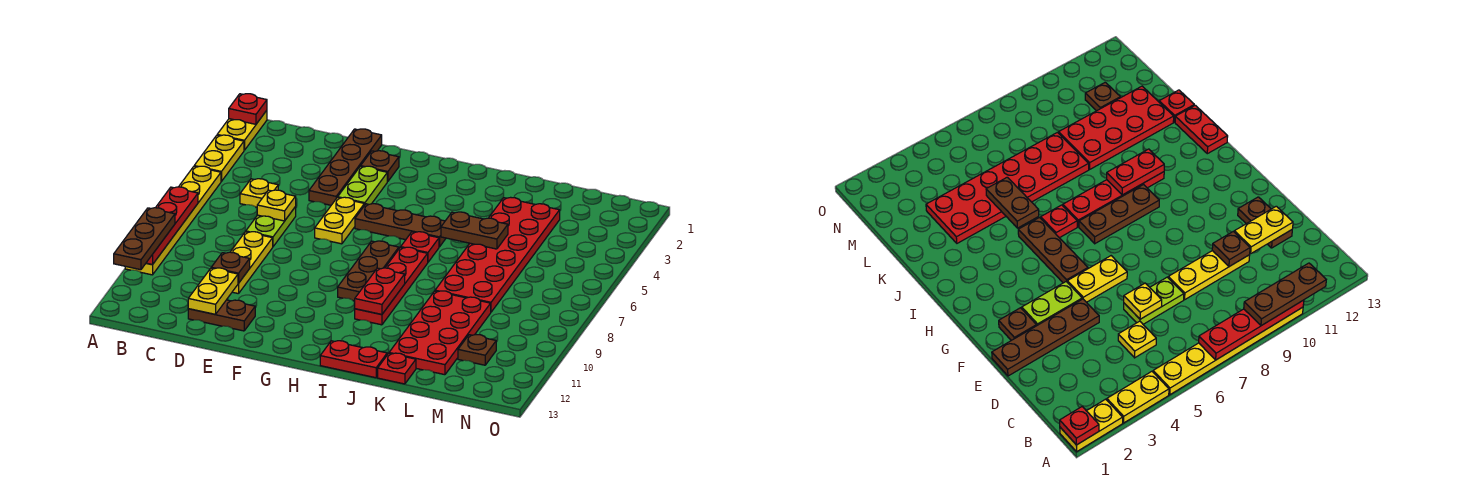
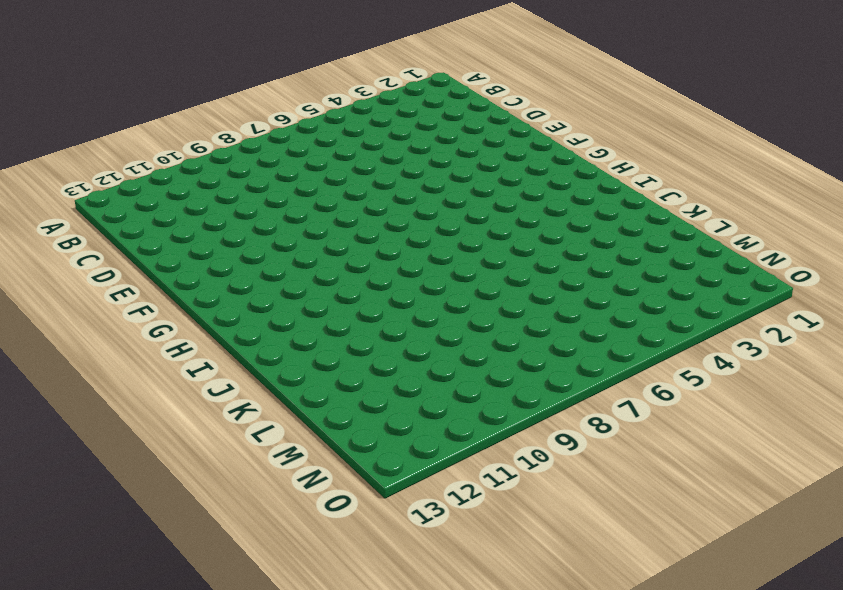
none -> yellow 1x2 plate [217,110,267,150]
none -> yellow 1x2 plate [195,135,244,181]
none -> yellow 1x6 plate [125,166,221,275]

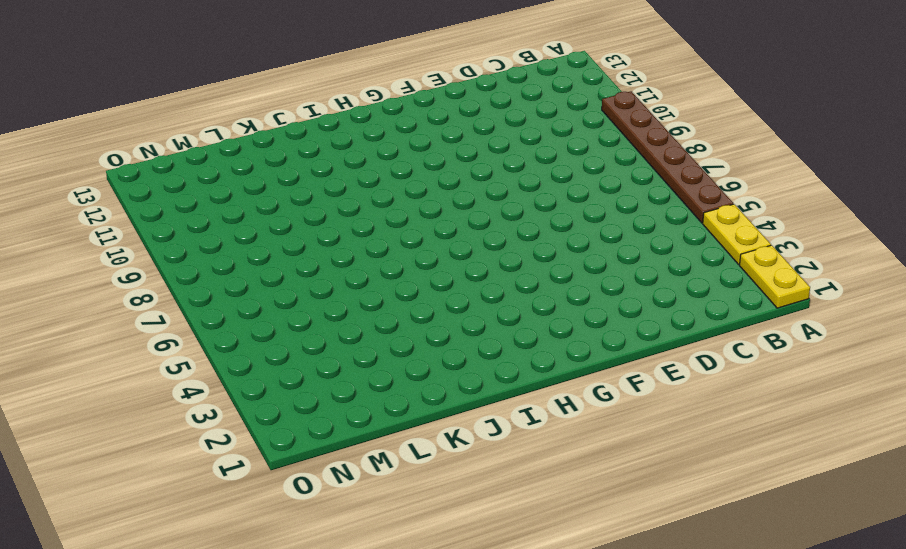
brown 1x6 plate [602,91,733,223] -> yellow 1x6 plate [125,166,221,275]
none -> yellow 1x1 plate [240,179,278,207]
none -> lime 1x2 plate [246,207,296,246]
none -> yellow 1x3 plate [231,232,273,294]

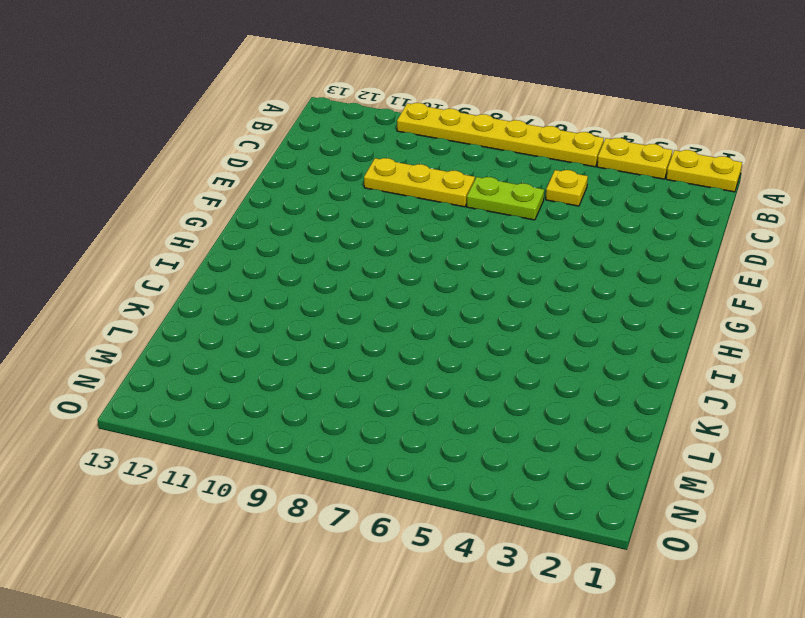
none -> brown 1x2 plate [188,300,255,331]
none -> brown 1x4 plate [309,129,382,205]
none -> brown 1x1 plate [361,151,399,182]

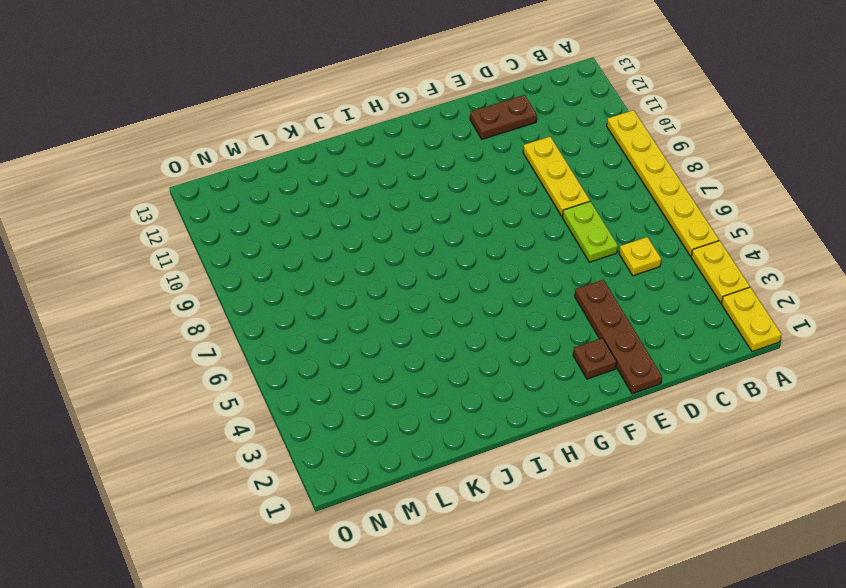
none -> lime 1x2 plate [338,166,387,205]
none -> yellow 1x2 plate [315,197,364,244]
none -> brown 1x3 plate [355,204,446,247]

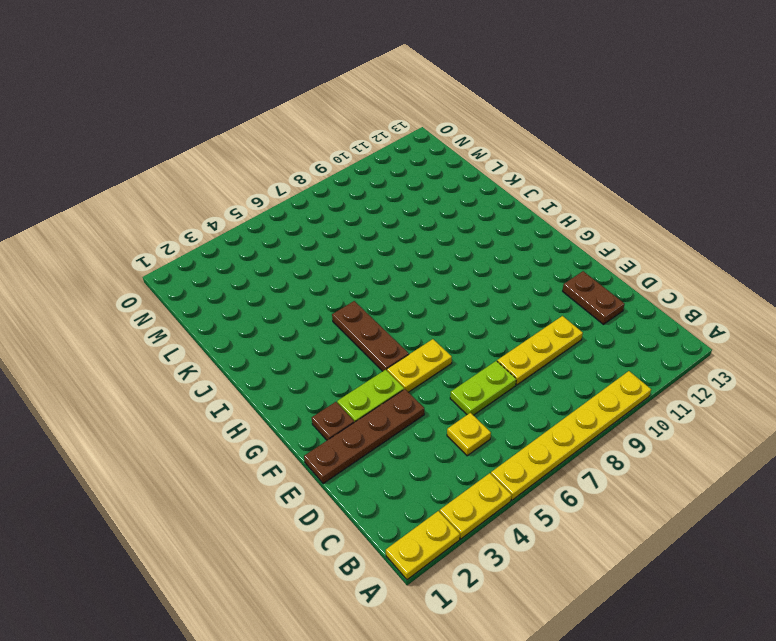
none -> brown 1x3 plate [338,241,399,301]
none -> red 1x1 plate [401,232,439,262]
none -> red 1x4 plate [355,247,428,325]

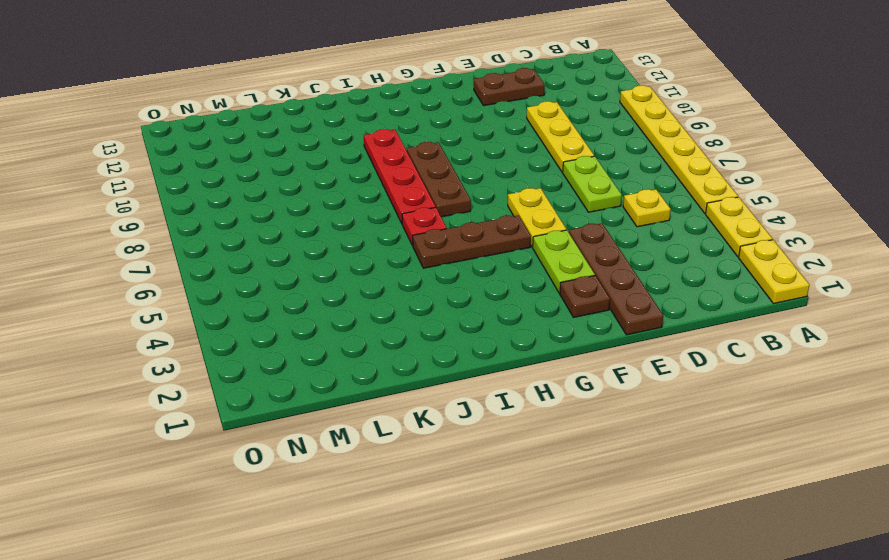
none -> red 1x2 plate [320,341,387,378]
none -> red 2x6 plate [435,197,560,312]
none -> red 2x4 plate [389,291,491,375]

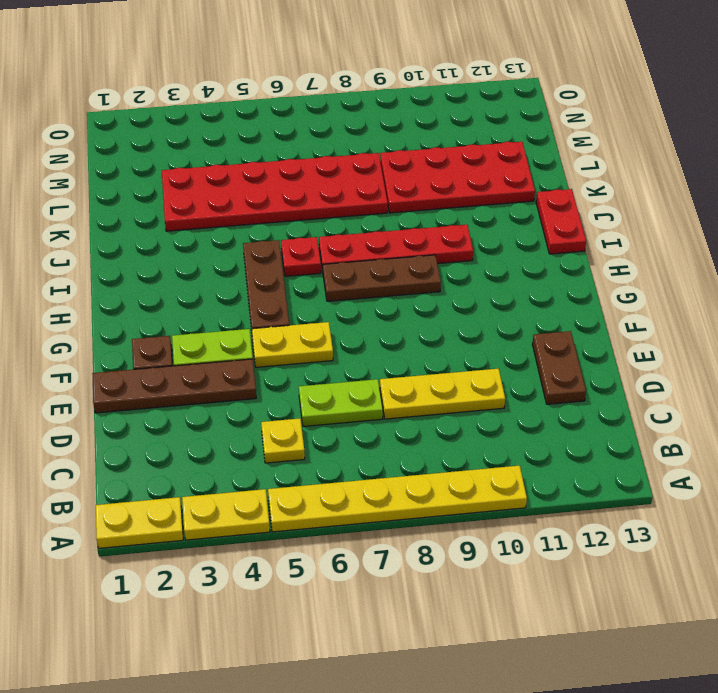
none -> red 1x1 plate [378,353,416,384]
none -> brown 1x1 plate [458,335,496,365]
none -> red 1x1 plate [229,94,267,124]

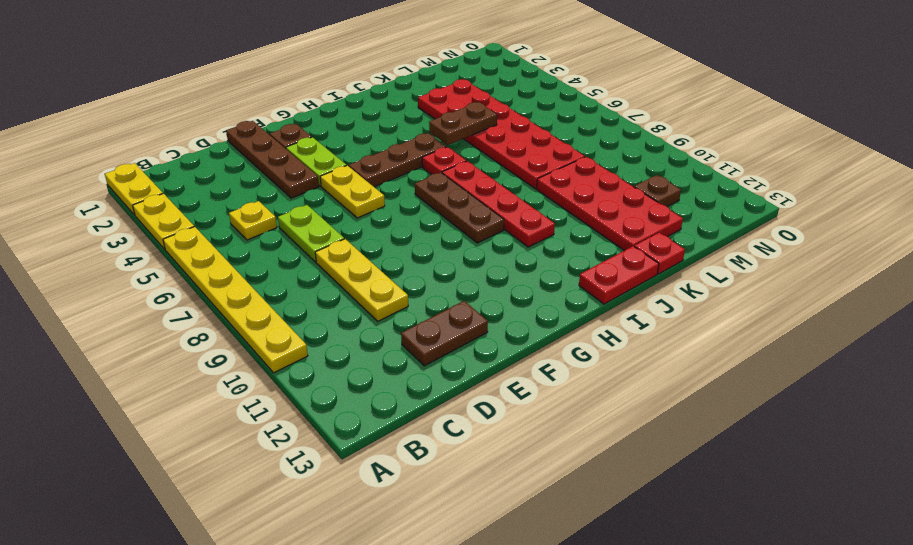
none -> red 1x1 plate [229,94,267,124]
none -> red 1x4 plate [146,187,198,265]
none -> yellow 1x1 plate [257,190,296,221]

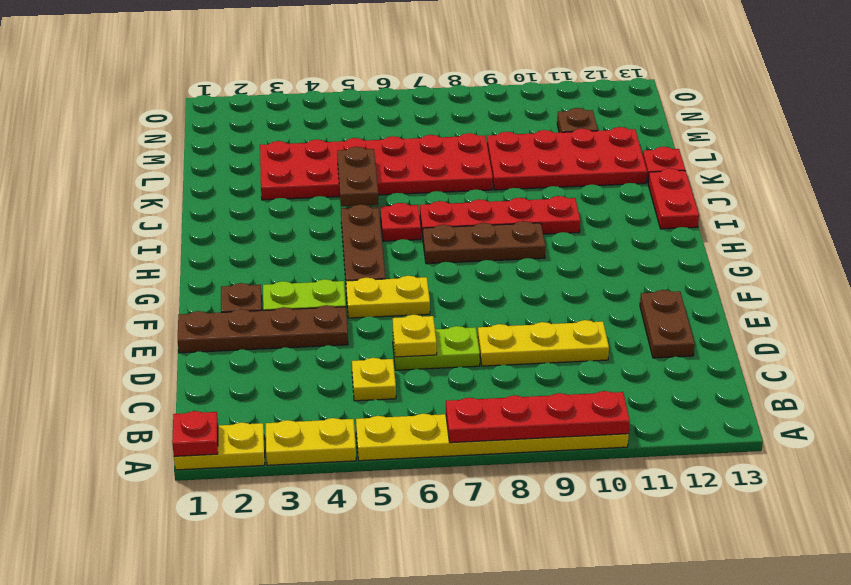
none -> brown 1x1 plate [211,252,250,283]
none -> yellow 1x2 plate [188,268,238,314]
none -> red 1x2 plate [355,268,405,314]

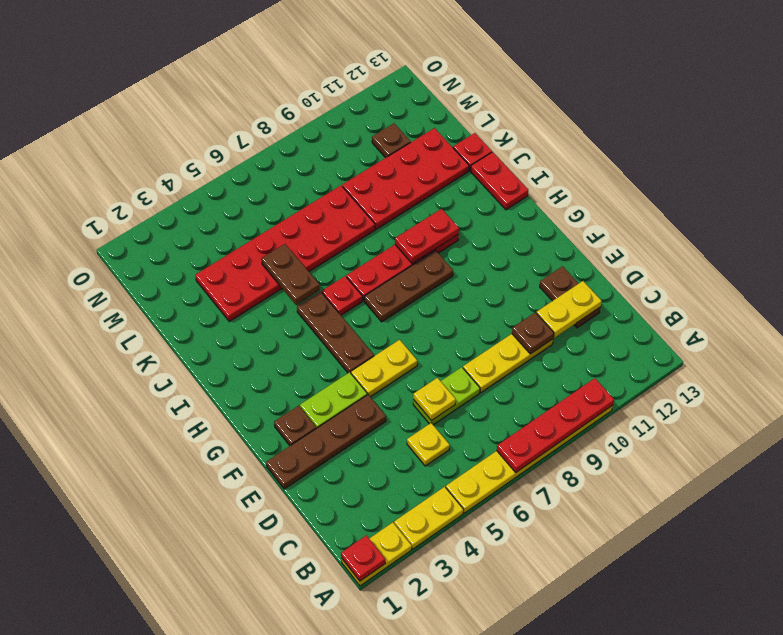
none -> brown 1x3 plate [114,208,175,270]

